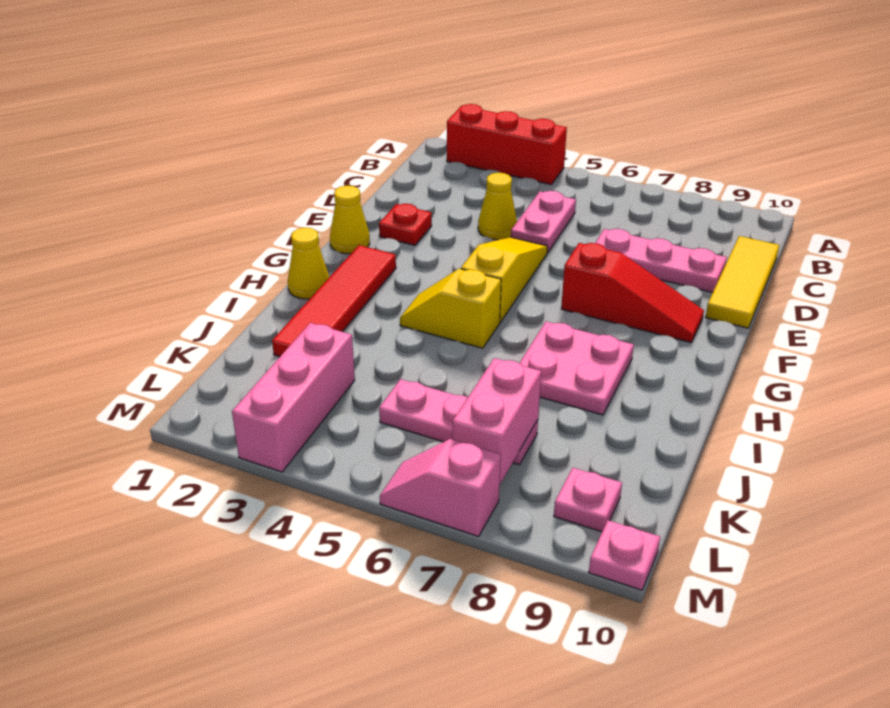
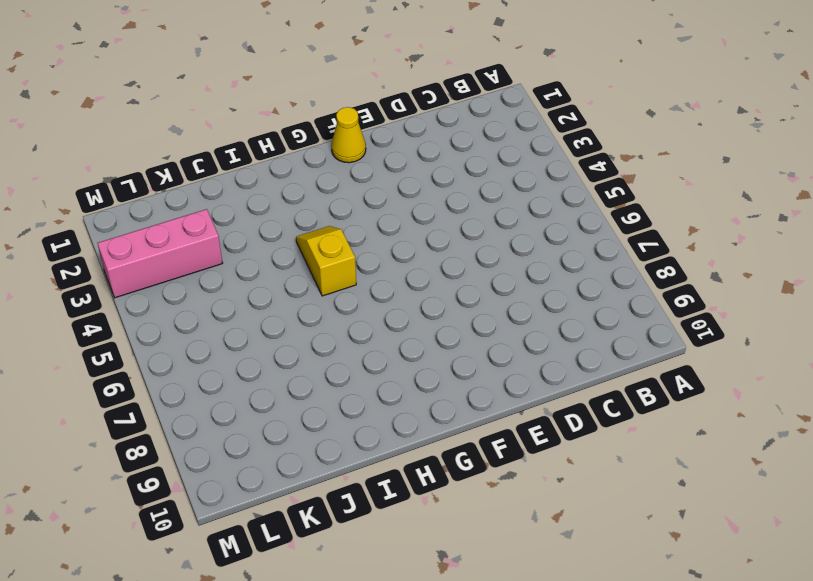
none -> red 1x3 brick [447,104,567,185]
none -> pink 1x2 plate [511,191,576,253]
none -> yellow 1x3 tile [706,236,779,328]

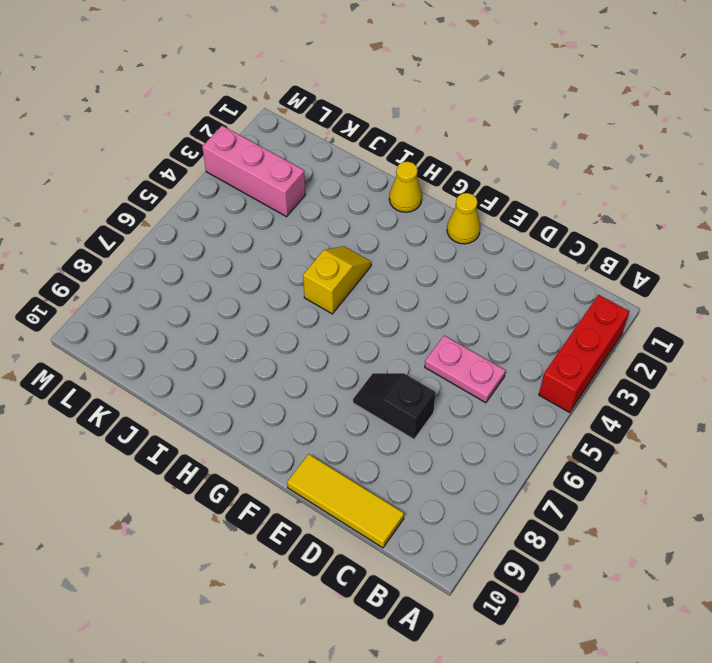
black 1x2 slope [353,373,436,439] -> pink 1x3 plate [595,229,727,292]
none -> yellow 1x1 cone [478,173,517,240]
none -> red 1x1 plate [379,204,432,245]
none -> yellow 1x3 slope [461,237,548,322]

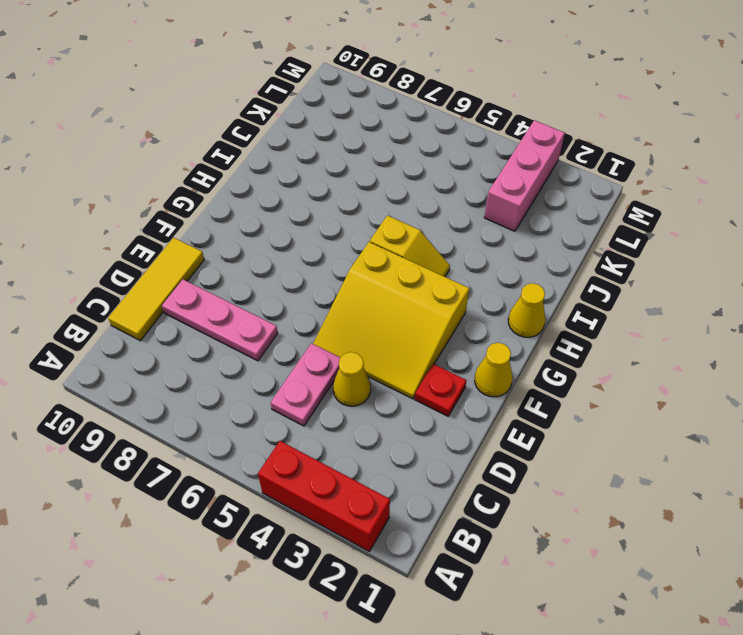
yellow 3x3 slope [313,242,469,399] -> yellow 1x3 slope [461,237,548,322]
none -> red 1x3 slope [561,243,704,342]
none -> red 1x4 tile [272,245,396,357]
none -> pink 2x2 plate [520,322,634,415]

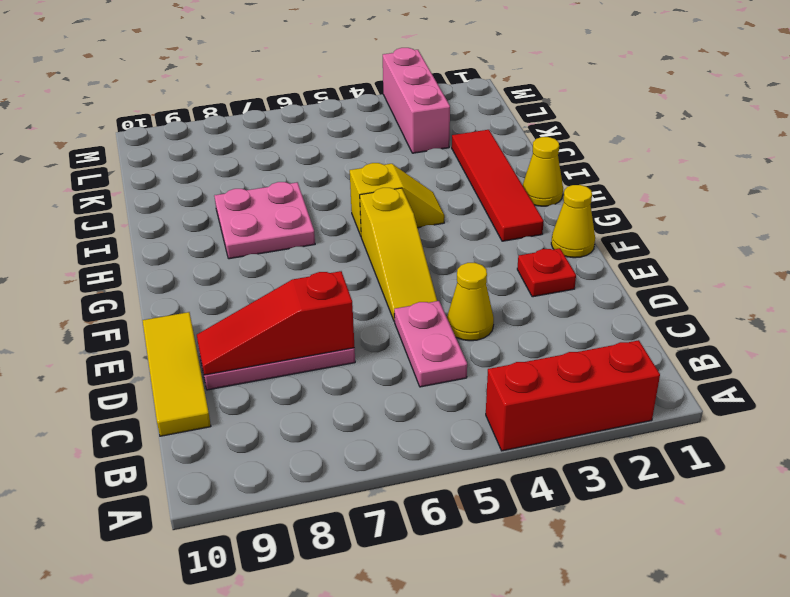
red 1x3 slope [197,271,355,375] -> red 1x3 slope moved to [561,243,704,342]
none -> pink 1x3 plate [379,379,538,465]
none -> pink 1x1 plate [554,468,622,532]
none -> pink 1x2 slope [380,439,501,537]

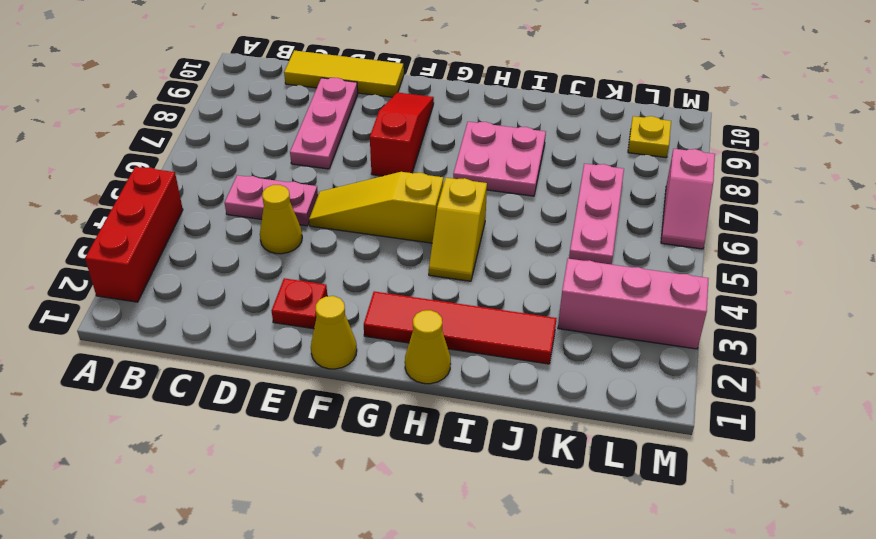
yellow 1x1 plate [628,116,671,158] -> pink 1x1 plate [554,468,622,532]
none -> pink 1x1 plate [589,520,660,590]
none -> pink 1x2 brick [452,358,541,484]

